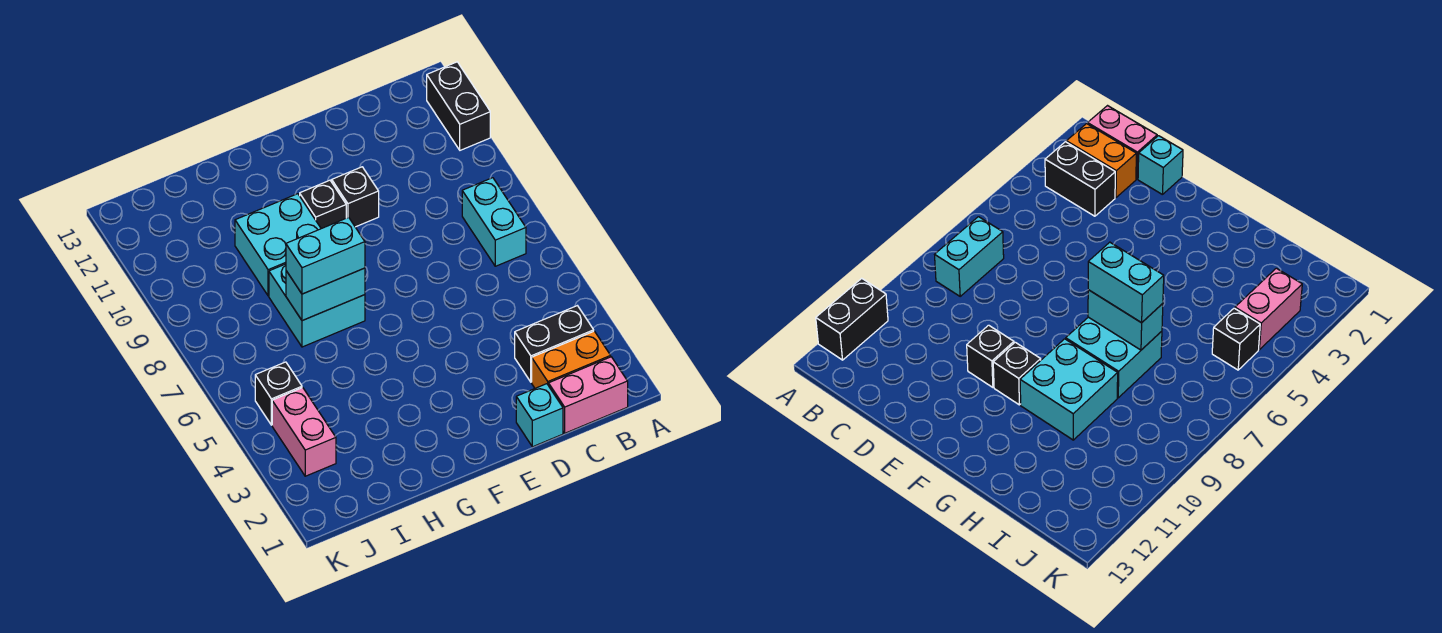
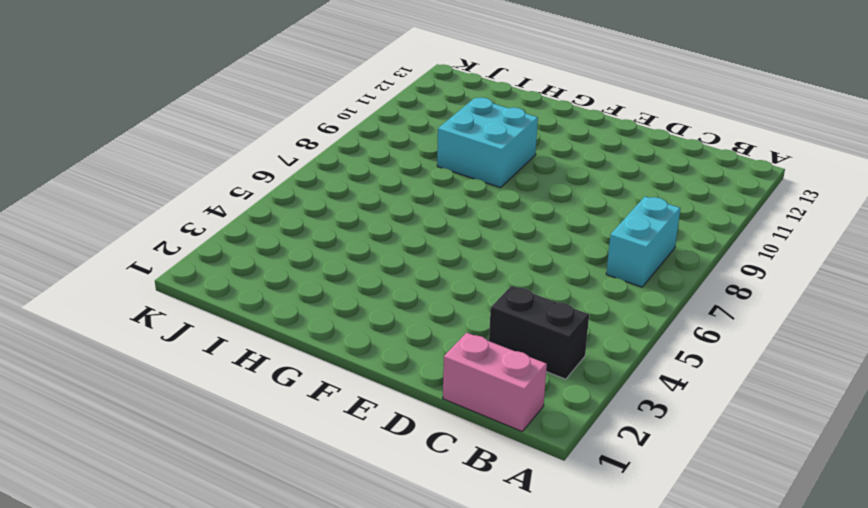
none -> black 1x2 brick [427,62,490,150]
none -> orange 1x2 brick [532,331,611,388]
none -> cyan 1x1 brick [516,384,563,447]

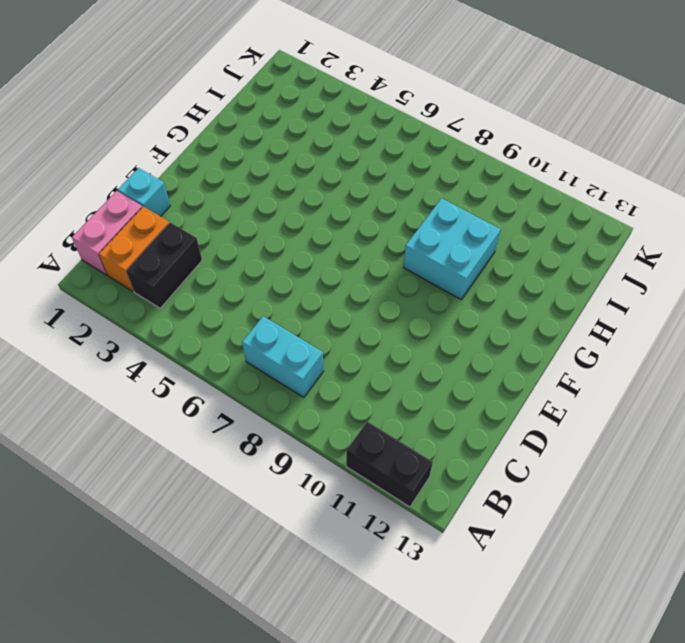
none -> black 1x1 brick [332,167,379,227]
none -> black 1x1 brick [300,180,346,229]
none -> cyan 2x2 brick [269,264,365,347]

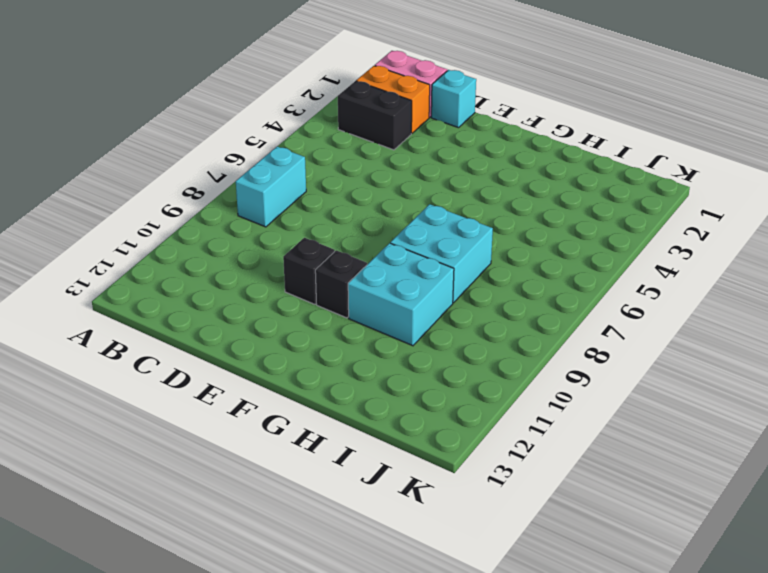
none -> black 1x2 brick [427,62,490,150]
none -> pink 1x2 brick [272,388,336,476]
none -> black 1x1 brick [255,362,302,425]

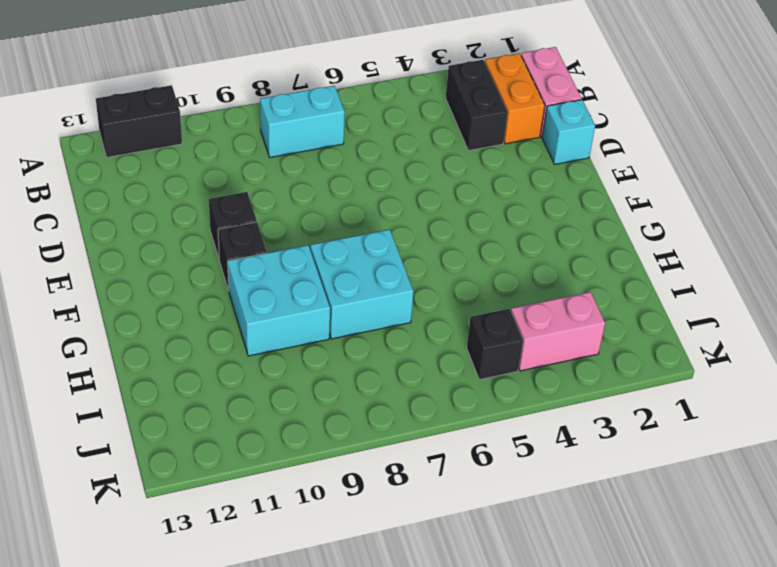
none -> cyan 1x2 brick [286,268,365,321]
none -> cyan 1x2 brick [286,217,365,294]

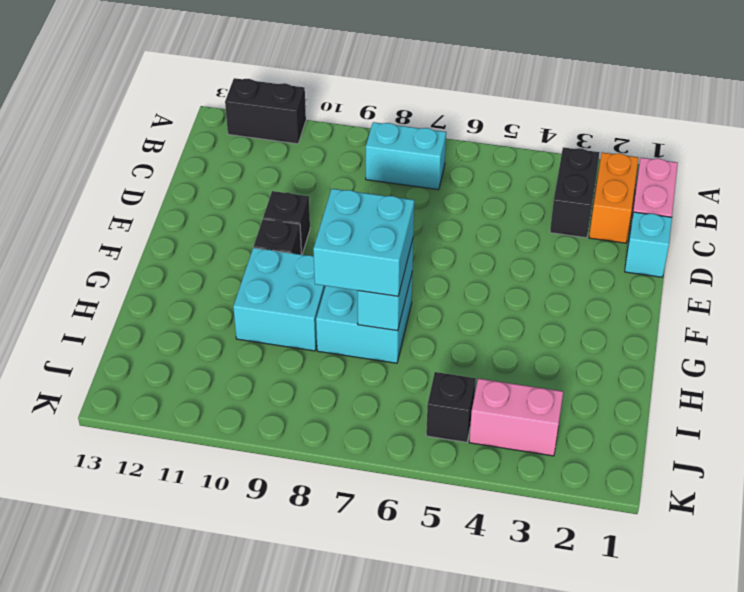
cyan 2x2 brick [313,189,414,296] -> cyan 1x2 brick [286,217,365,294]

